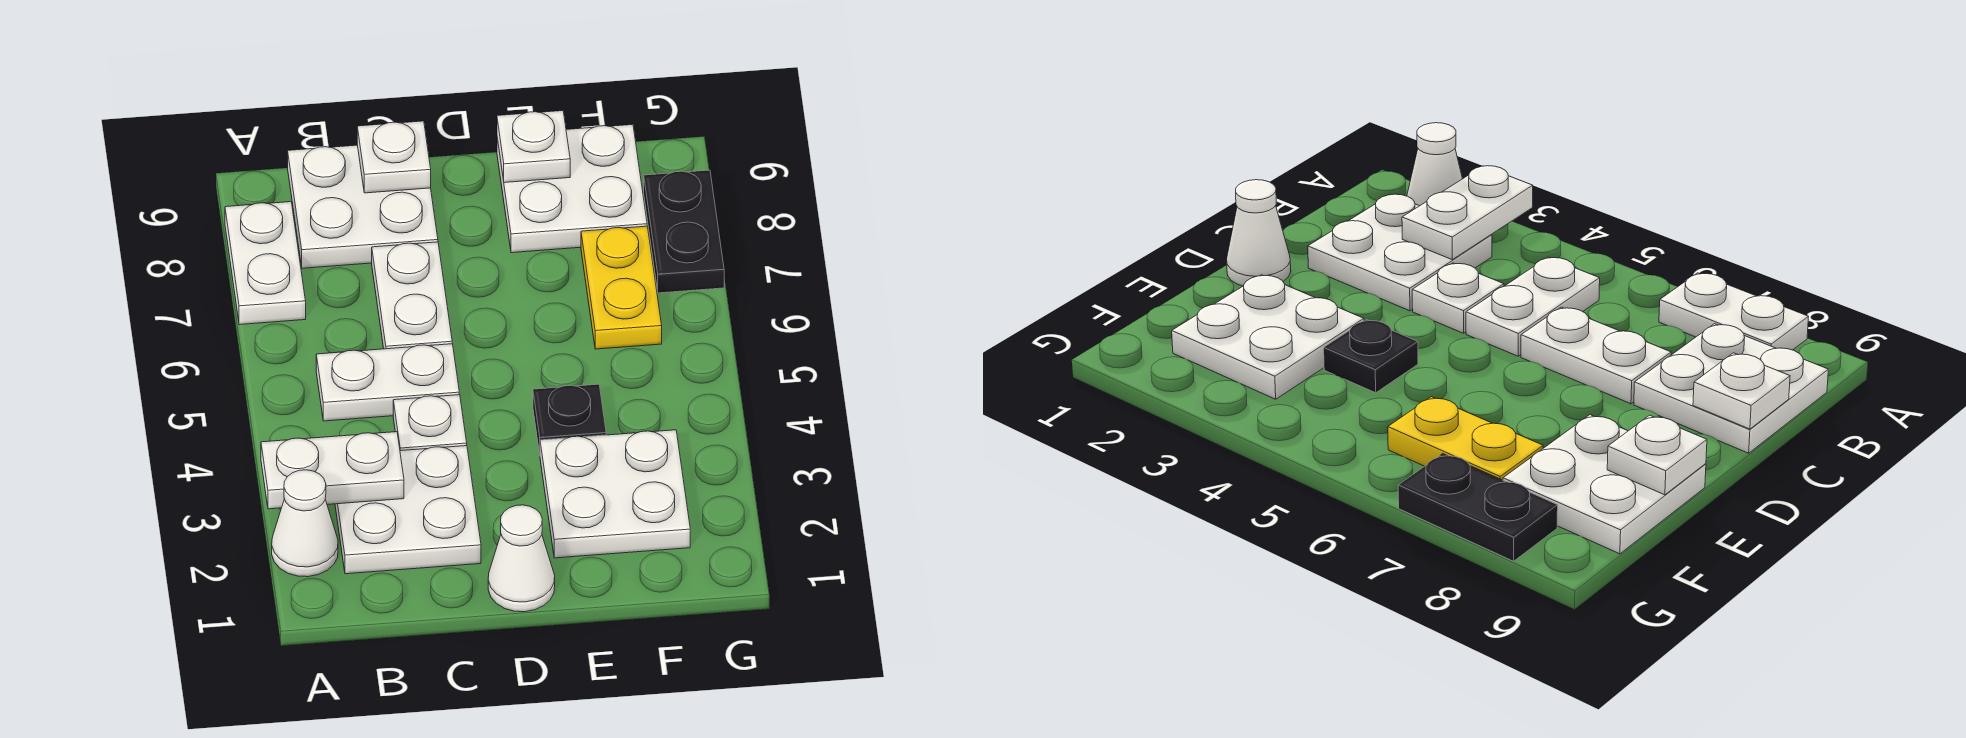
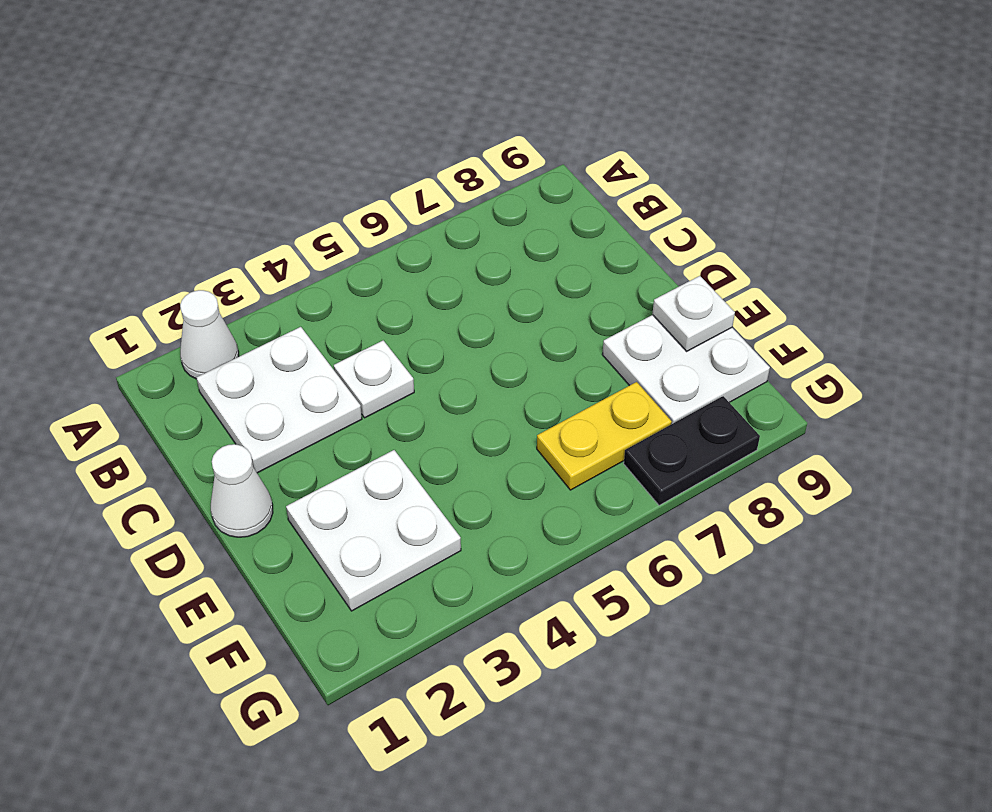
none -> white 1x2 plate [225,202,306,325]
none -> white 1x2 plate [316,344,459,421]
none -> white 2x2 plate [288,145,438,268]

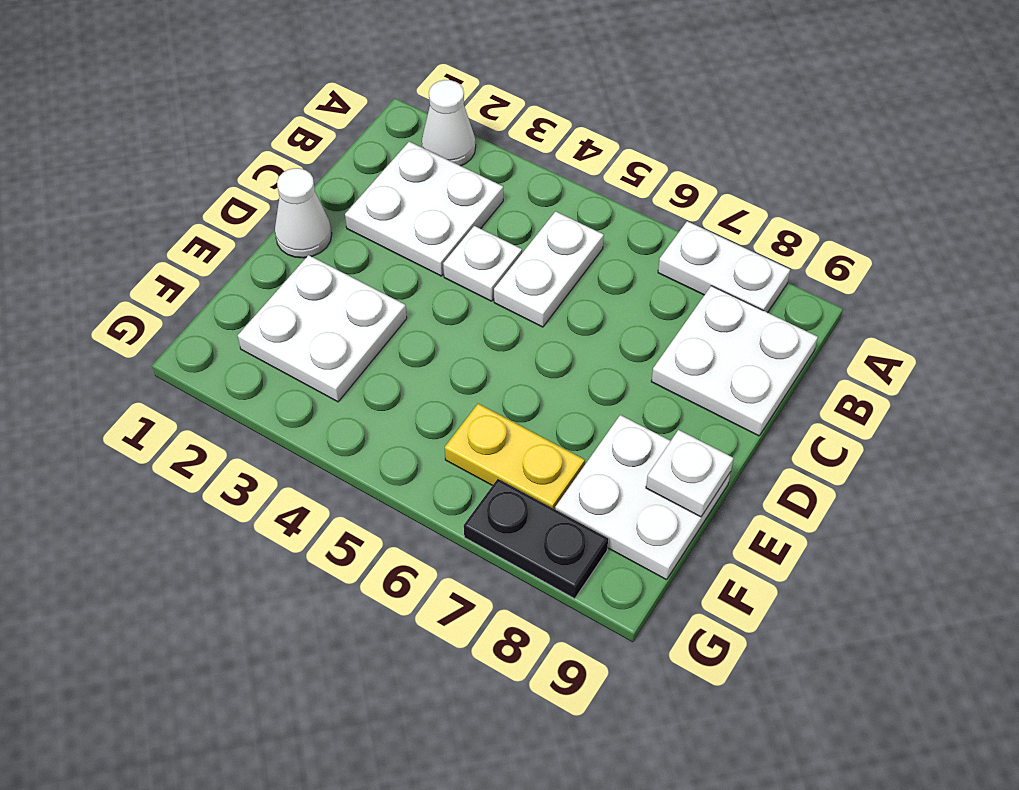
none -> white 1x2 plate [372,242,452,349]
none -> black 1x1 plate [533,384,606,454]
none -> white 1x2 plate [261,432,404,509]

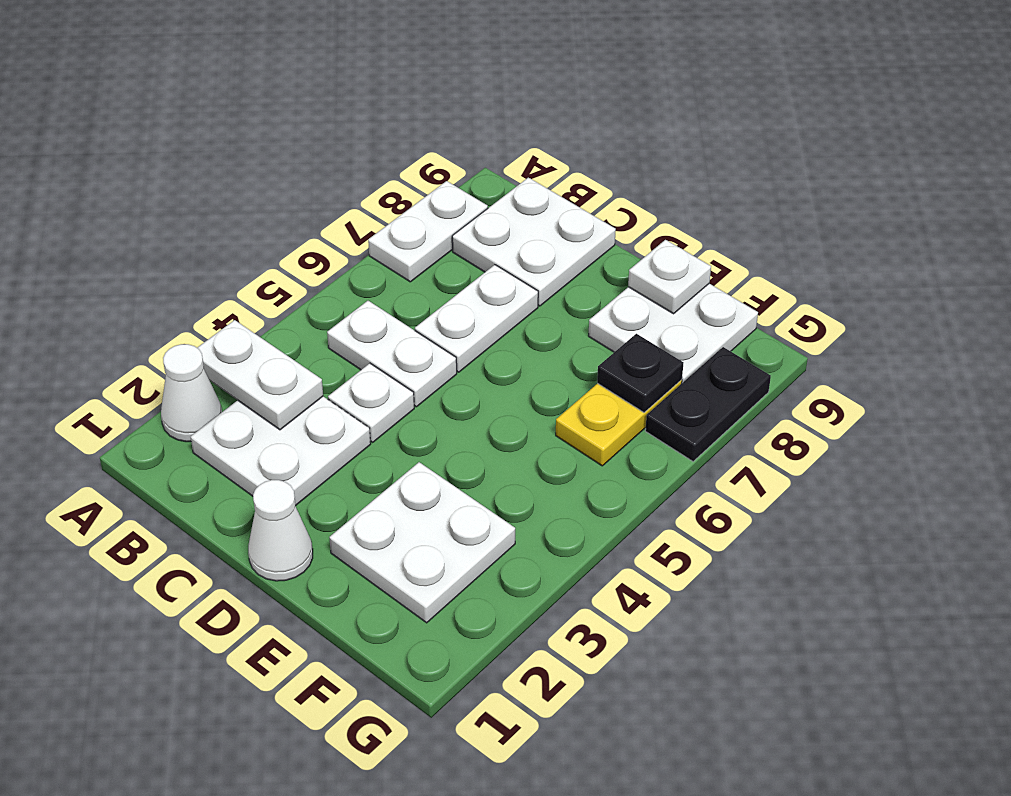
black 1x1 plate [597,334,683,413] -> black 1x1 plate moved to [533,384,606,454]
none -> white 1x1 plate [357,121,431,193]

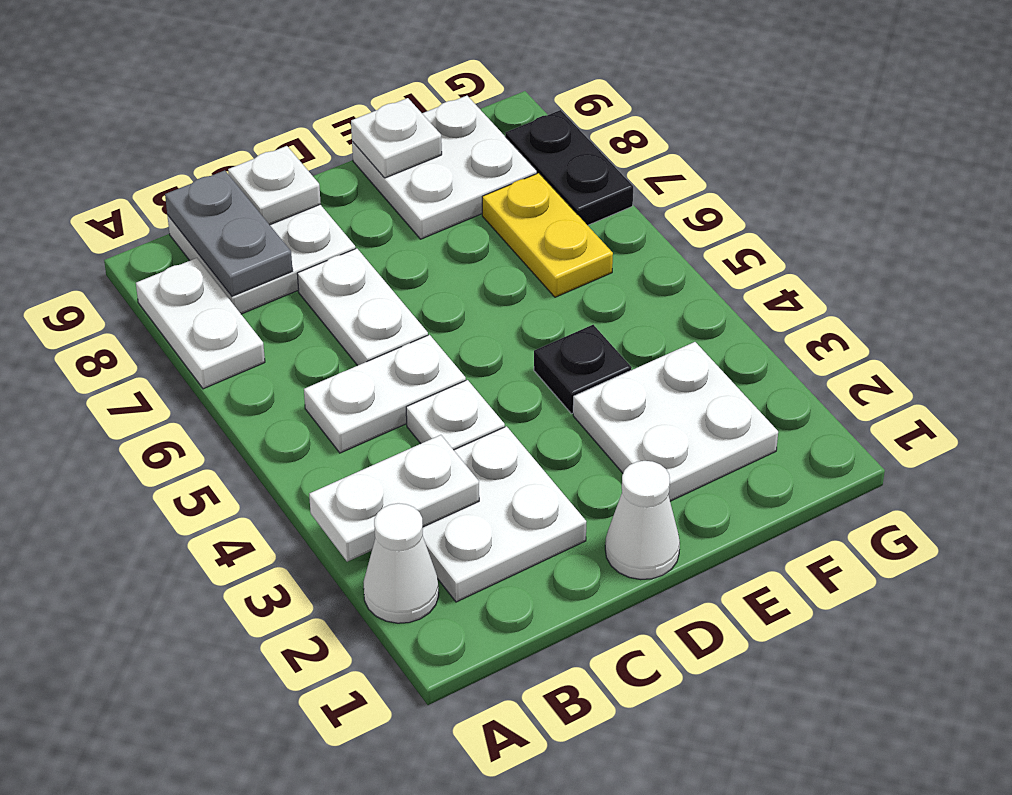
grey 1x2 plate [165,170,293,296] -> none

